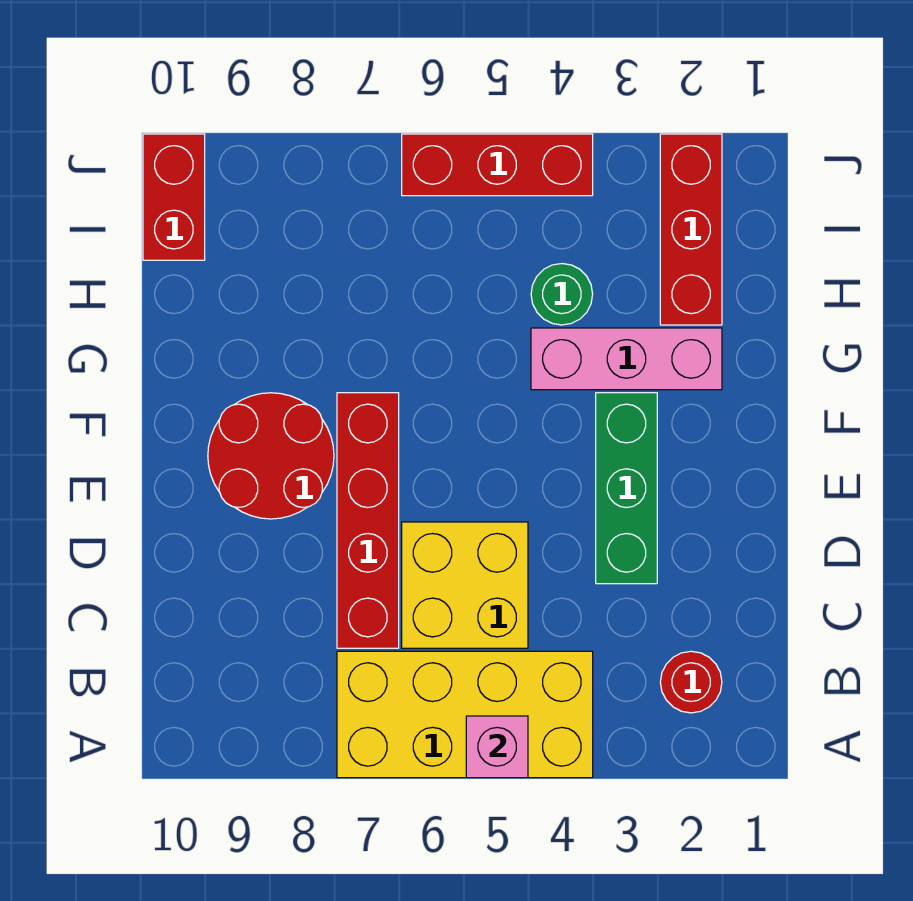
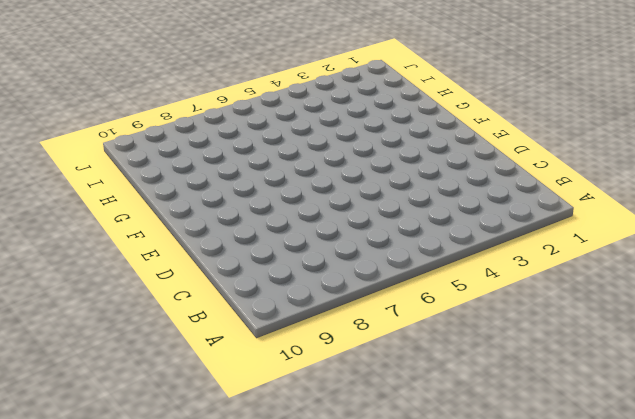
none -> yellow 2x4 brick [337,651,593,778]
none -> red 1x1 round brick [660,651,722,713]
none -> yellow 2x2 brick [402,522,528,648]

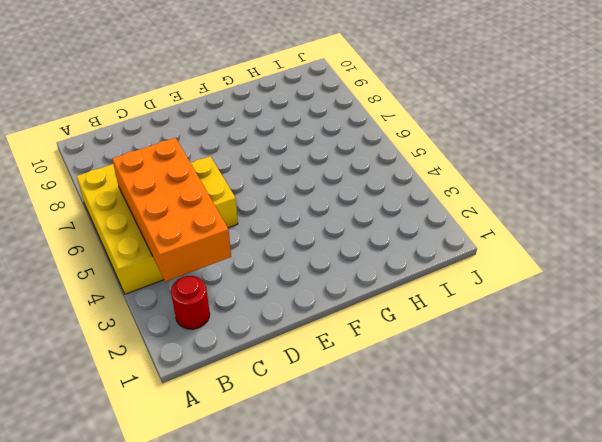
orange 2x4 brick [112,138,231,282] -> none
none -> red 1x4 brick [337,393,399,648]
none -> green 1x3 brick [596,393,657,584]
none -> red 2x2 round brick [208,393,334,519]

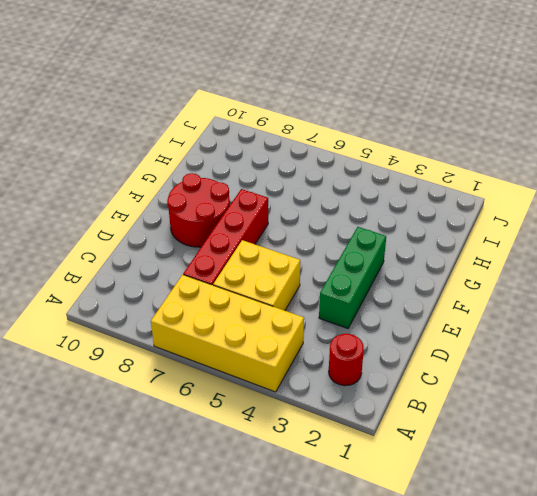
none -> pink 1x3 brick [531,328,722,390]
none -> red 1x3 brick [660,134,722,325]
none -> green 1x1 round brick [531,264,593,325]

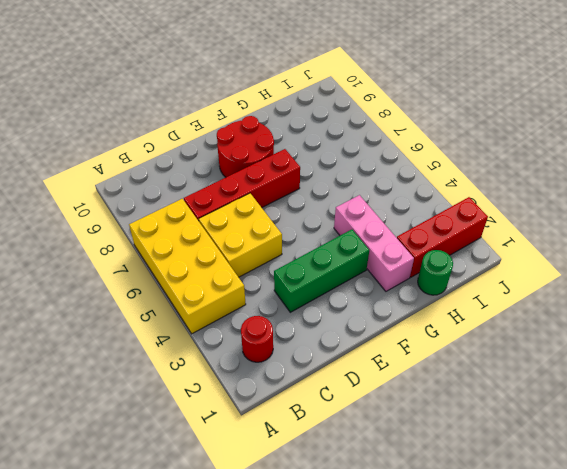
green 1x1 round brick [418,250,453,295] -> green 1x1 round brick moved to [531,264,593,325]
none -> red 1x2 brick [143,134,205,260]
none -> red 1x3 brick [402,134,593,196]
none -> pink 1x1 brick [466,716,528,778]

